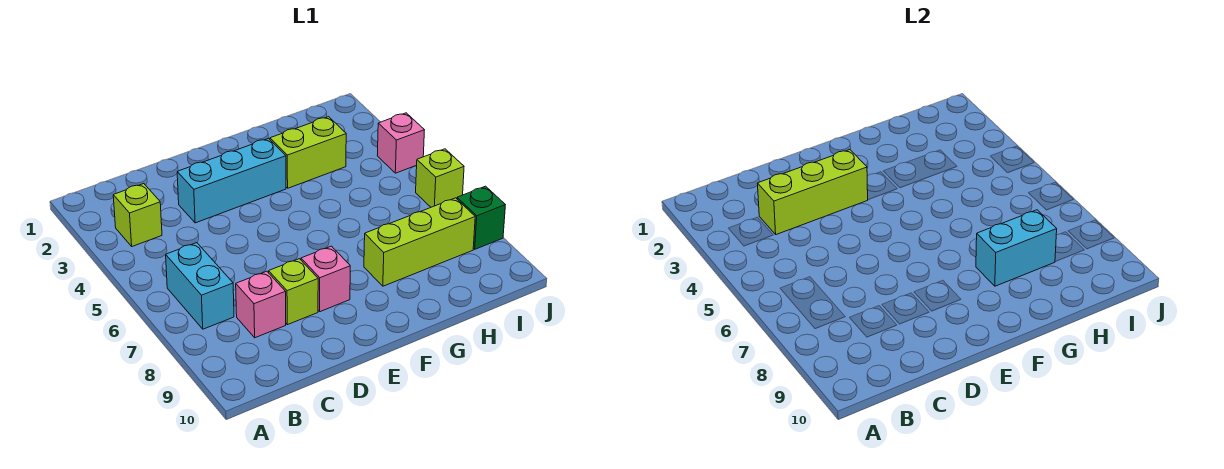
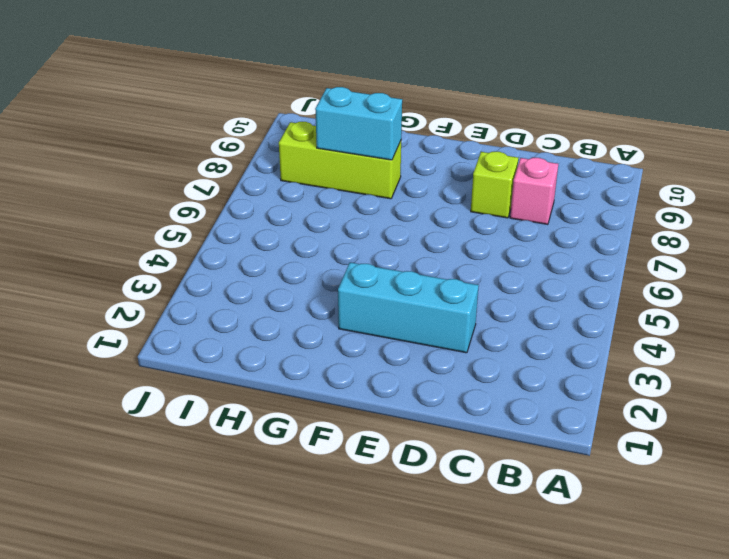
none -> lime 1x1 brick [113,184,162,246]
none -> cyan 1x2 brick [166,243,234,329]
none -> pink 1x1 brick [301,246,350,312]

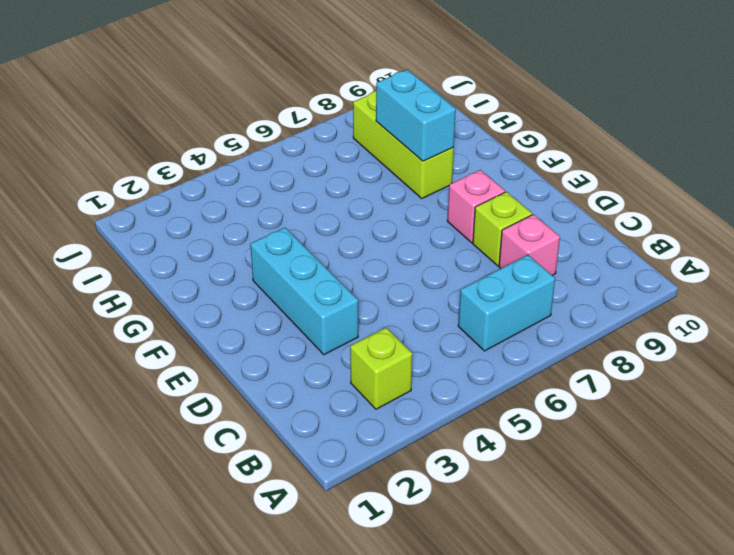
none -> lime 1x2 brick [270,117,346,188]
none -> pink 1x1 brick [377,113,424,173]
none -> lime 1x1 brick [416,149,464,207]

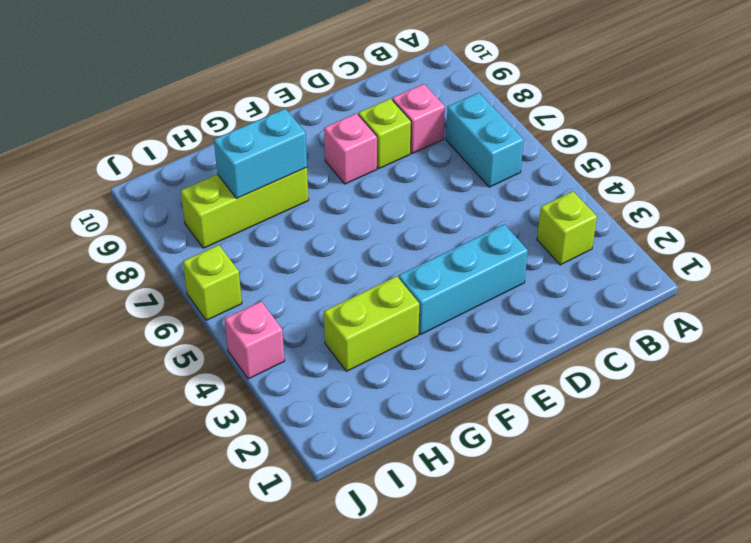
none -> green 1x1 brick [457,186,505,249]
none -> lime 1x3 brick [757,150,868,235]

